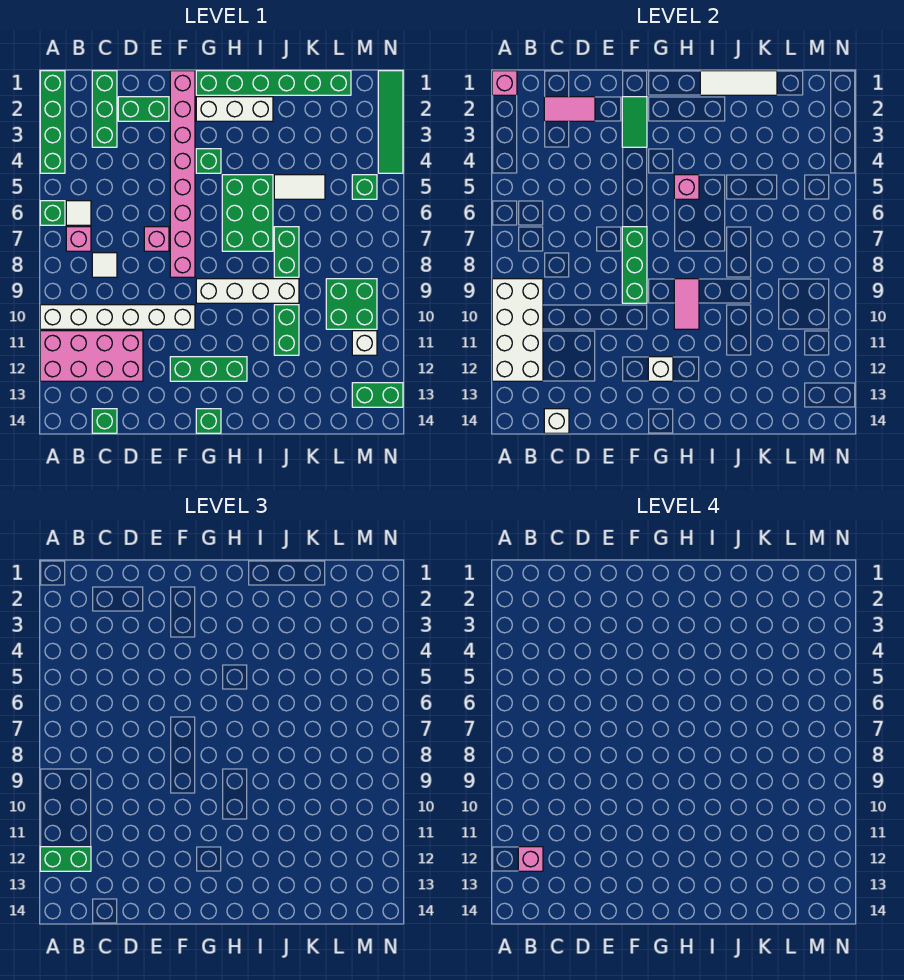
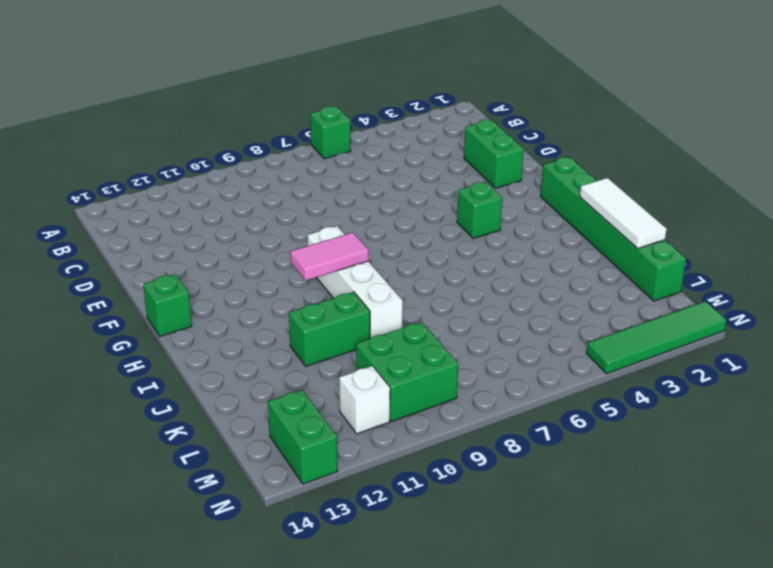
none -> green 1x4 brick [40,71,65,173]
none -> white 1x6 brick [40,305,195,329]
none -> pink 2x4 brick [40,331,143,381]
none -> white 1x1 tile [66,201,91,225]

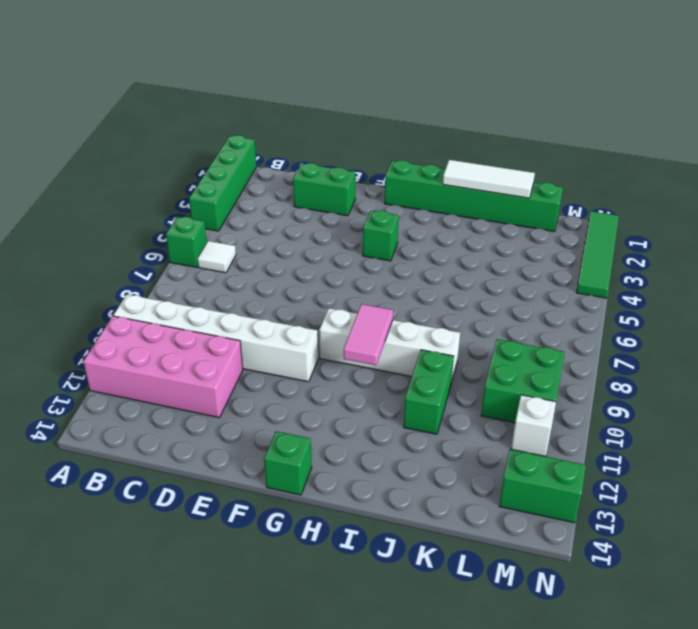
none -> pink 1x1 brick [66,227,91,251]
none -> green 1x3 brick [92,71,117,147]
none -> white 1x1 tile [92,253,117,277]
none -> green 1x1 brick [92,409,117,433]

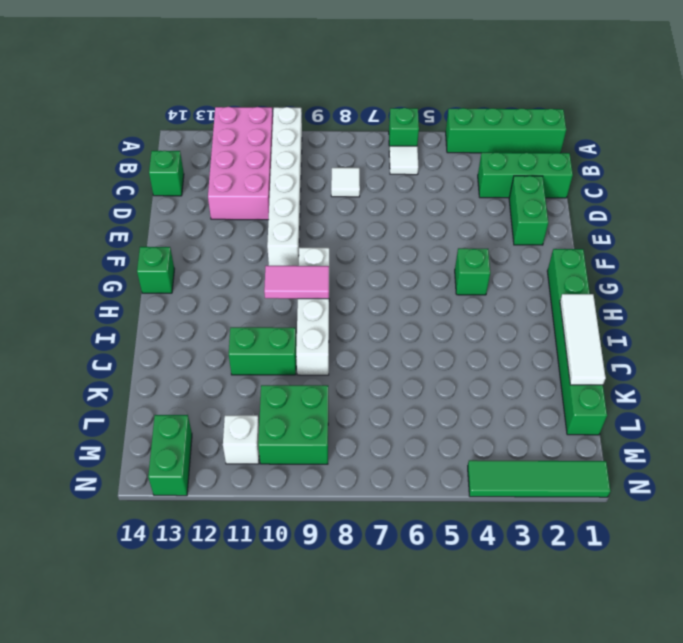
none -> pink 1x1 brick [66,227,91,251]
none -> pink 1x1 brick [144,227,169,251]
none -> pink 1x8 brick [170,71,195,277]
none -> green 1x3 brick [170,357,247,381]

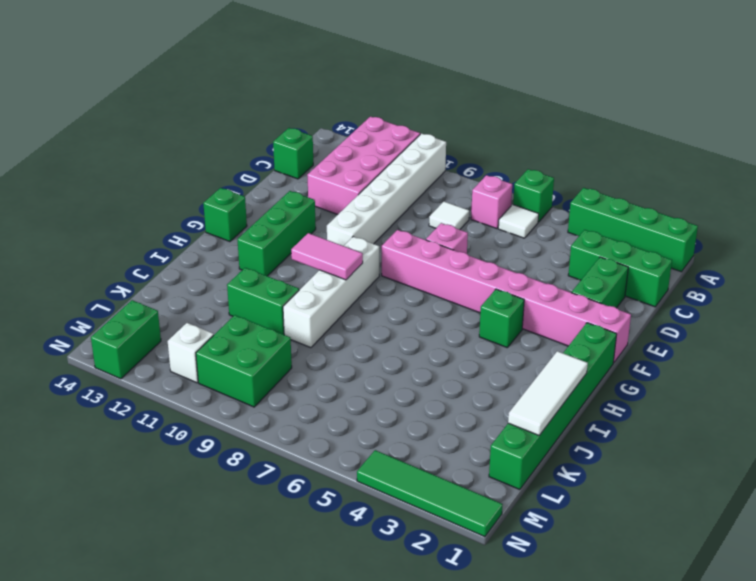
none -> white 1x3 brick [196,97,273,121]
none -> green 2x3 brick [222,175,273,251]
none -> white 1x2 tile [274,175,325,199]
none -> green 1x2 brick [274,227,299,277]

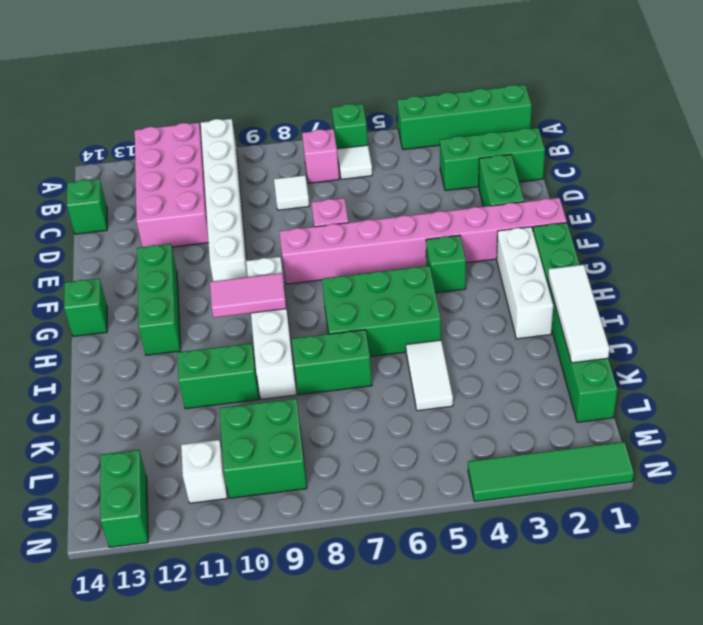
none -> green 1x1 brick [352,175,377,199]
none -> pink 1x1 brick [492,71,517,95]
none -> white 2x4 brick [492,279,543,381]
none -> pink 1x2 tile [544,97,595,121]

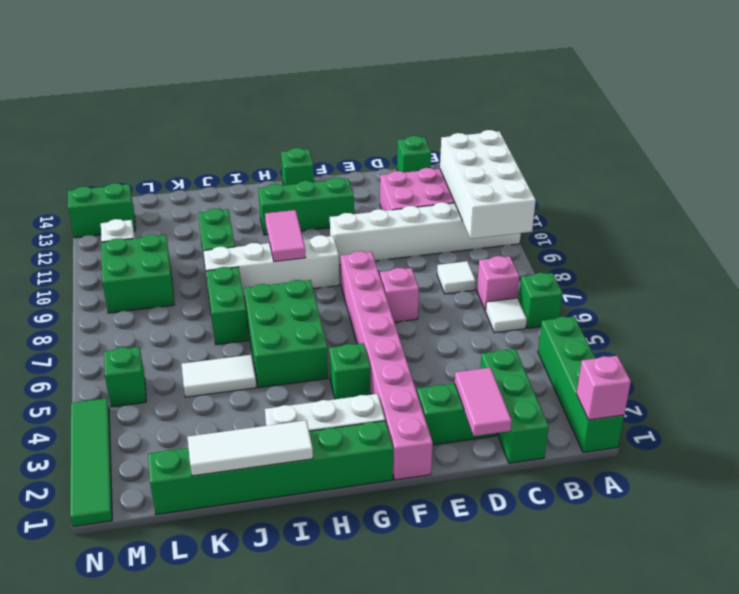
pink 1x2 tile [455,368,512,436] -> pink 1x2 tile turned to [544,97,595,121]
none -> white 1x1 brick [544,409,569,433]
none -> green 1x2 tile [622,97,647,147]
none -> green 1x3 brick [622,227,647,303]
none -> white 1x1 brick [648,357,673,381]

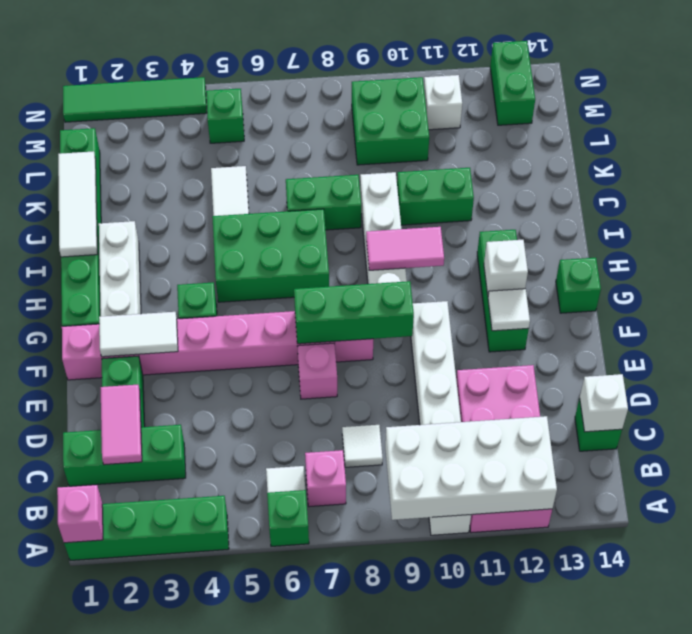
white 1x2 tile [99,312,178,357] -> green 1x2 tile [622,97,647,147]
white 1x1 tile [488,289,530,331] -> none
none -> pink 1x1 brick [674,175,699,199]
none -> green 1x2 brick [40,847,91,871]
none -> pink 1x1 brick [518,847,543,871]

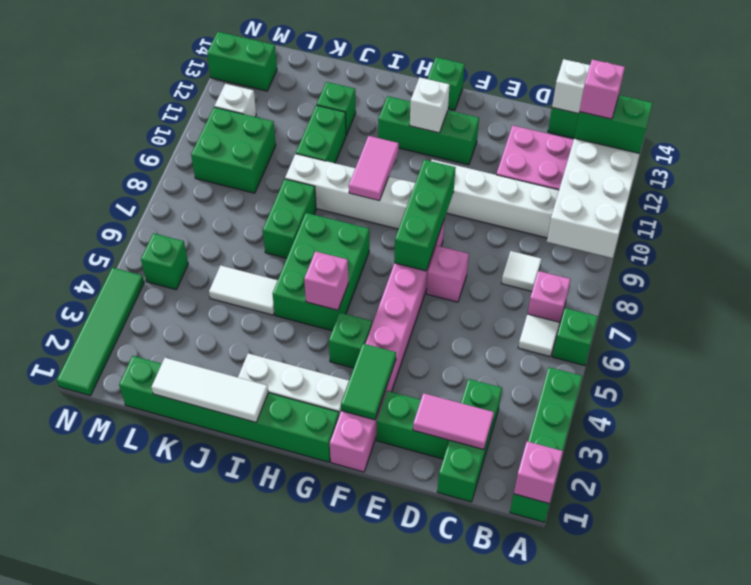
green 1x1 brick [317,82,356,135] -> none

